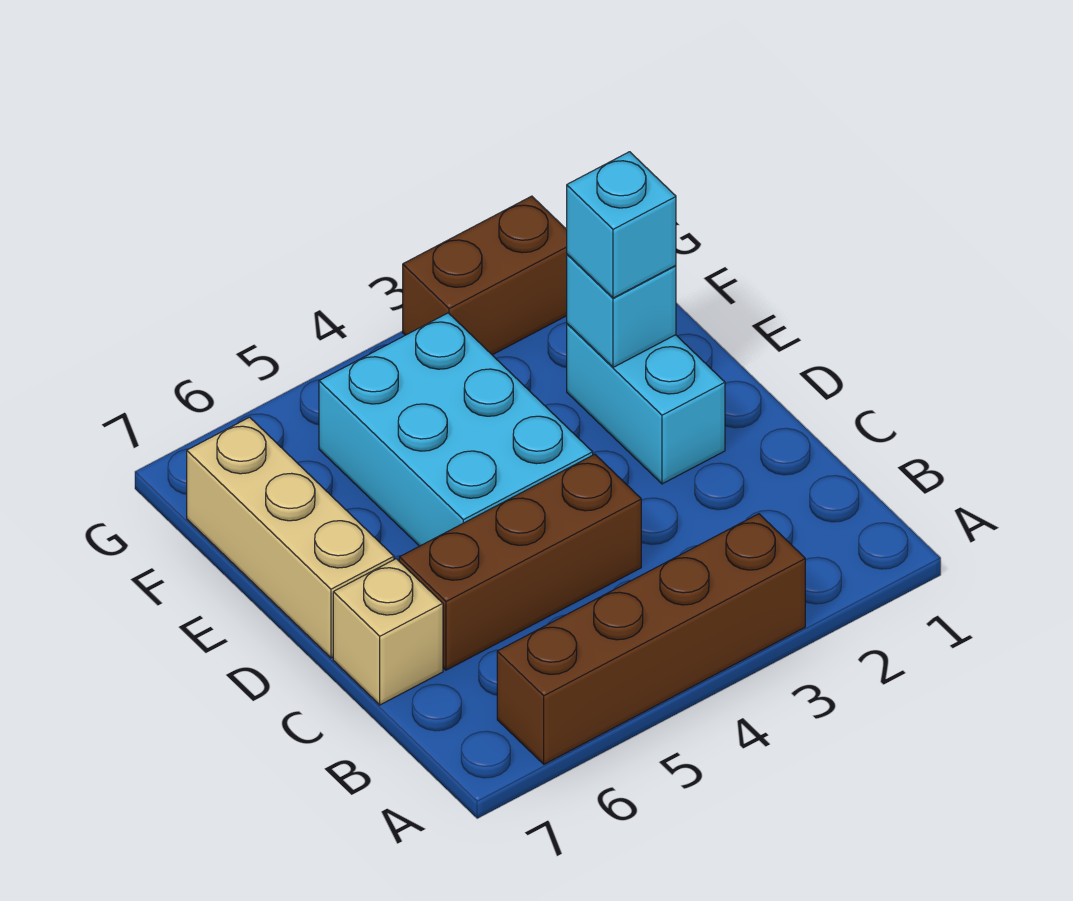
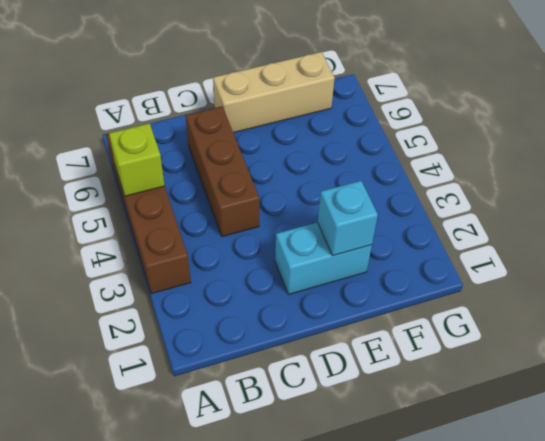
lime 1x1 brick [109,123,165,196] -> none
none -> tan 1x1 brick [333,559,443,705]
none -> cyan 2x3 brick [319,313,593,546]

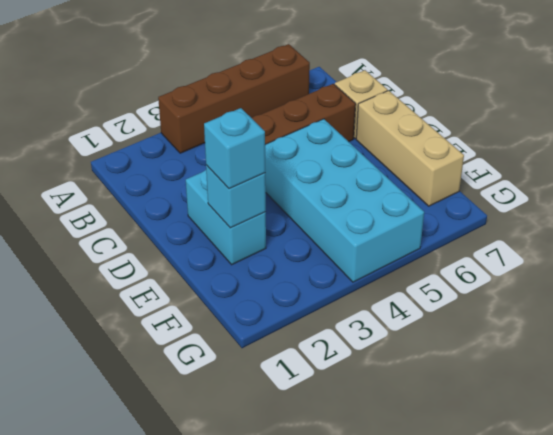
cyan 2x4 brick [265,119,424,282] -> cyan 2x3 brick [319,313,593,546]
none -> brown 1x2 brick [403,196,567,355]

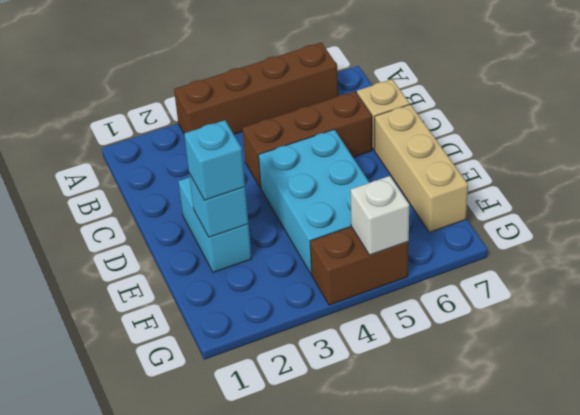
brown 1x2 brick [310,227,409,305] -> brown 1x2 brick moved to [403,196,567,355]
white 1x1 brick [351,176,409,255] -> none

